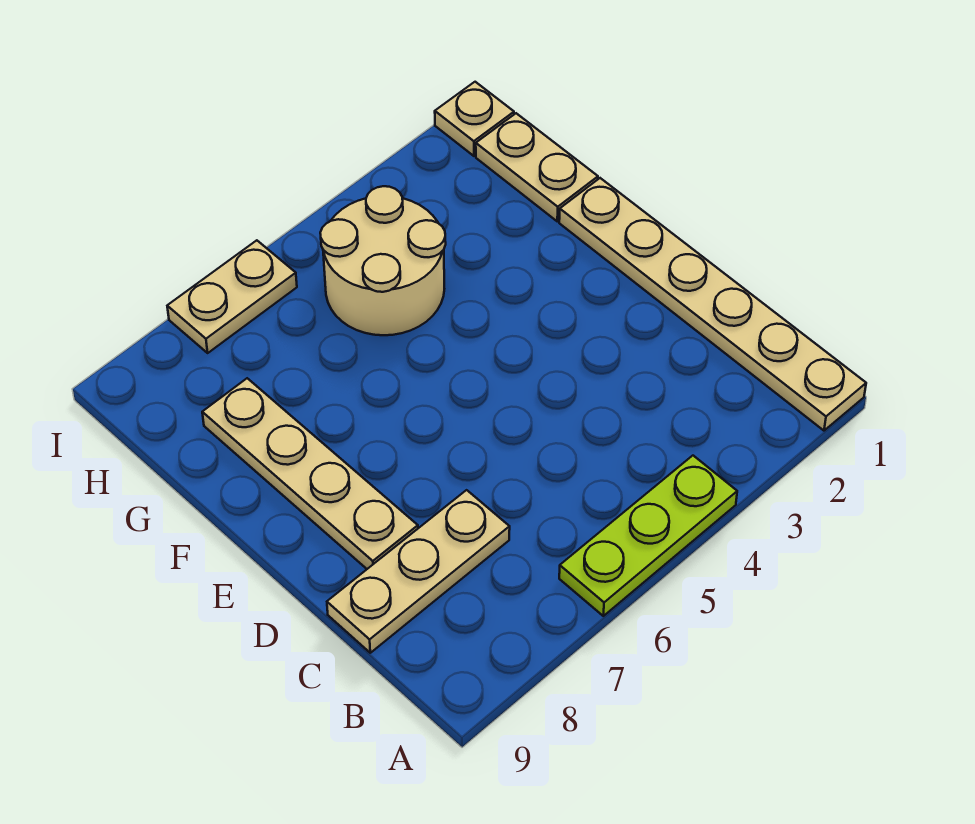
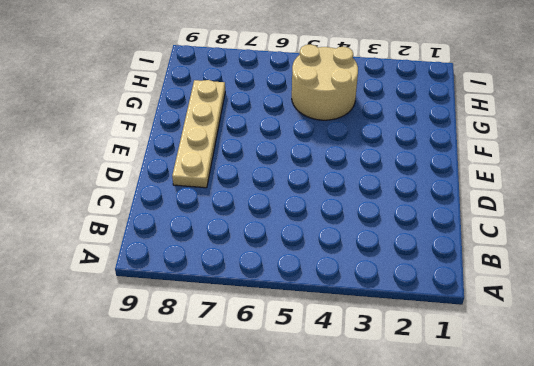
none -> tan 1x6 plate [559,178,866,431]
none -> lime 1x3 plate [559,456,737,616]

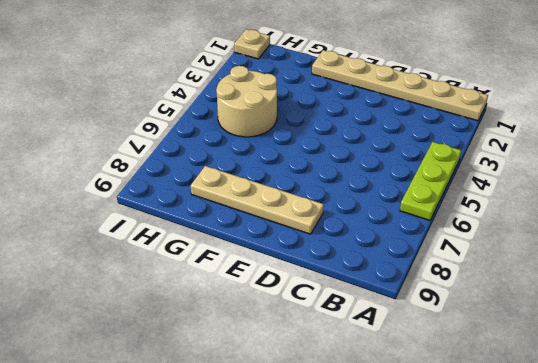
none -> tan 1x3 plate [327,490,510,653]
none -> tan 1x2 plate [476,113,598,221]

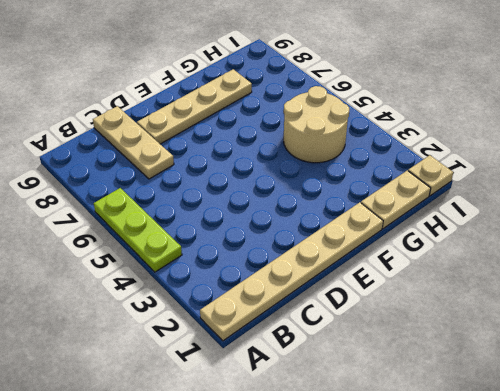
none -> tan 1x2 plate [167,240,297,353]

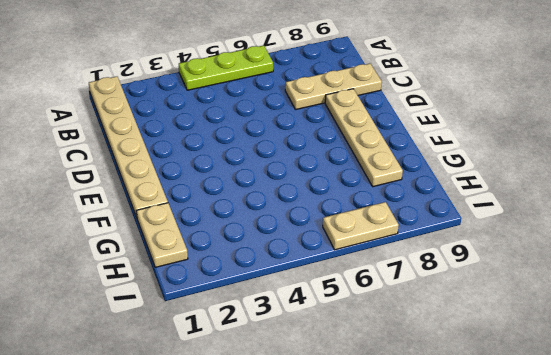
none -> tan 2x2 round brick [320,186,446,335]
none -> tan 1x1 plate [435,82,514,156]

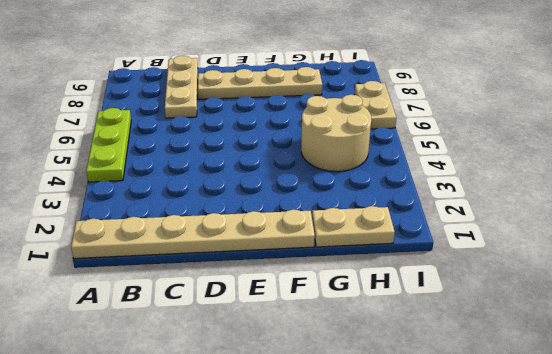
none -> tan 1x1 plate [435,82,514,156]

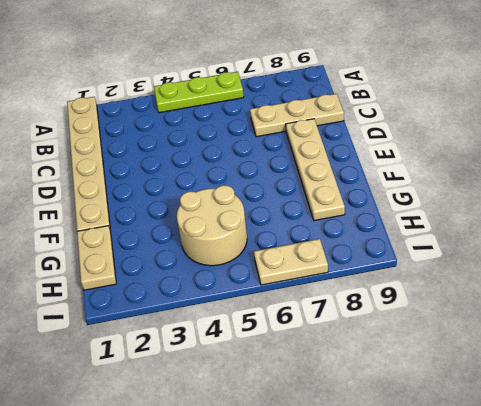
none -> tan 1x1 plate [435,82,514,156]

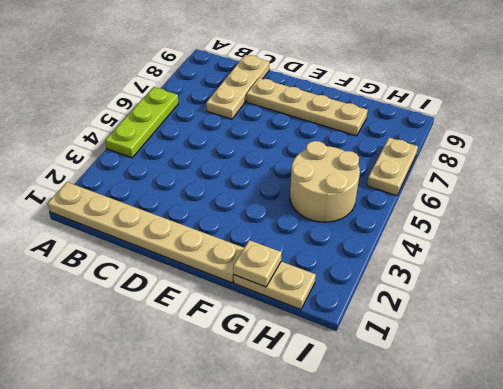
tan 1x1 plate [233,240,282,287] -> tan 1x1 plate moved to [435,82,514,156]

